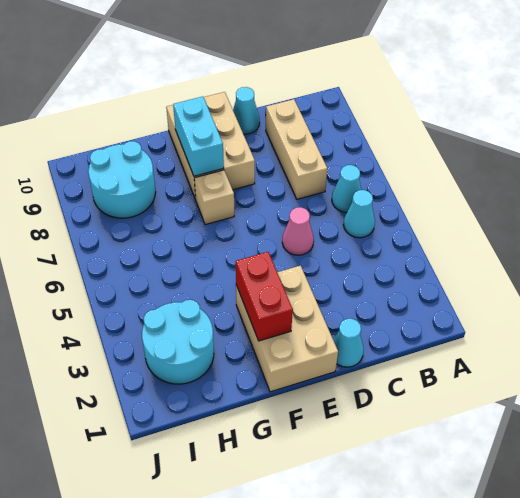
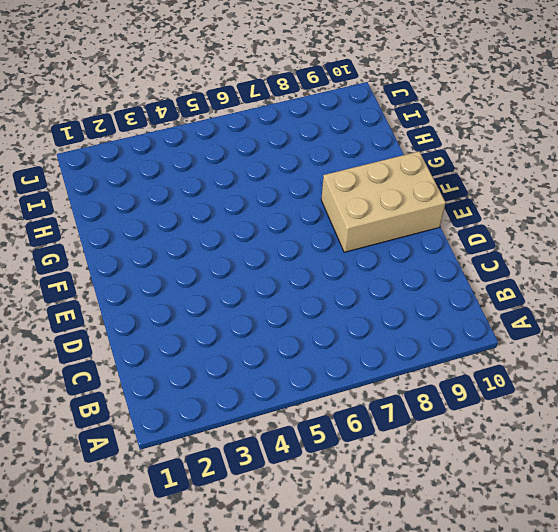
none -> cyan 1x1 cone [343,190,375,238]
none -> cyan 1x1 cone [332,165,361,212]
none -> tan 1x3 brick [266,99,327,199]

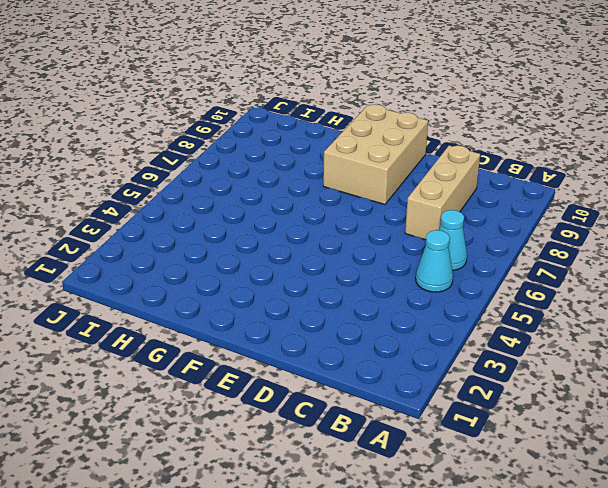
none -> cyan 1x1 cone [333,319,364,367]
none -> pink 1x1 cone [282,207,314,255]
none -> cyan 1x1 cone [233,87,260,134]

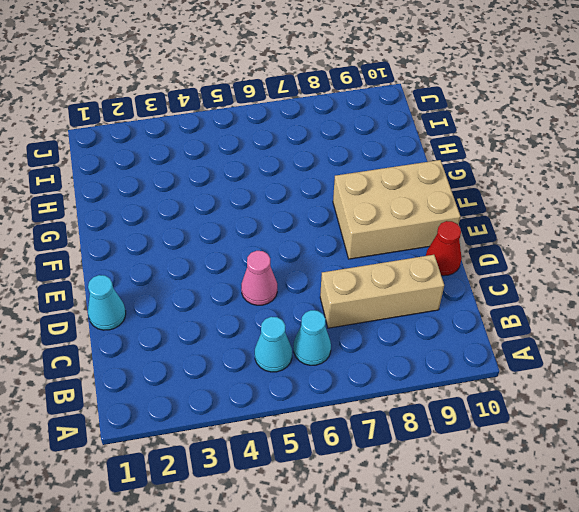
red 1x1 cone [426,221,462,276] -> cyan 1x1 cone [233,87,260,134]
none -> tan 2x3 brick [236,266,338,392]
none -> tan 1x1 brick [194,170,234,225]
none -> cyan 2x2 round brick [142,300,214,384]

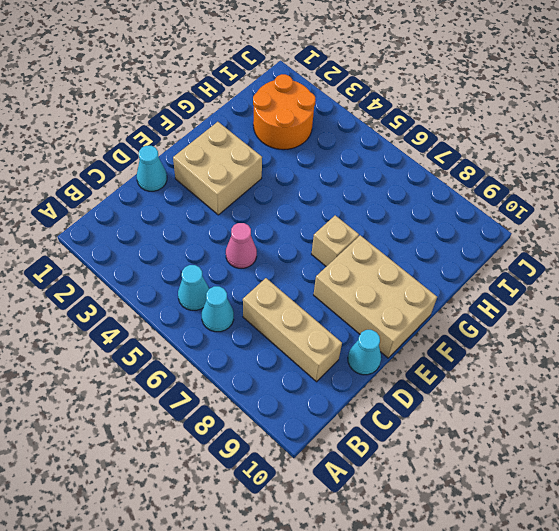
tan 2x2 brick [173,122,262,215] -> tan 2x3 brick [236,266,338,392]
orange 2x2 round brick [253,74,316,150] -> cyan 2x2 round brick [142,300,214,384]
none -> cyan 2x2 round brick [88,141,156,218]
none -> red 1x2 brick [236,252,293,341]
none -> cyan 1x2 brick [173,97,224,176]

